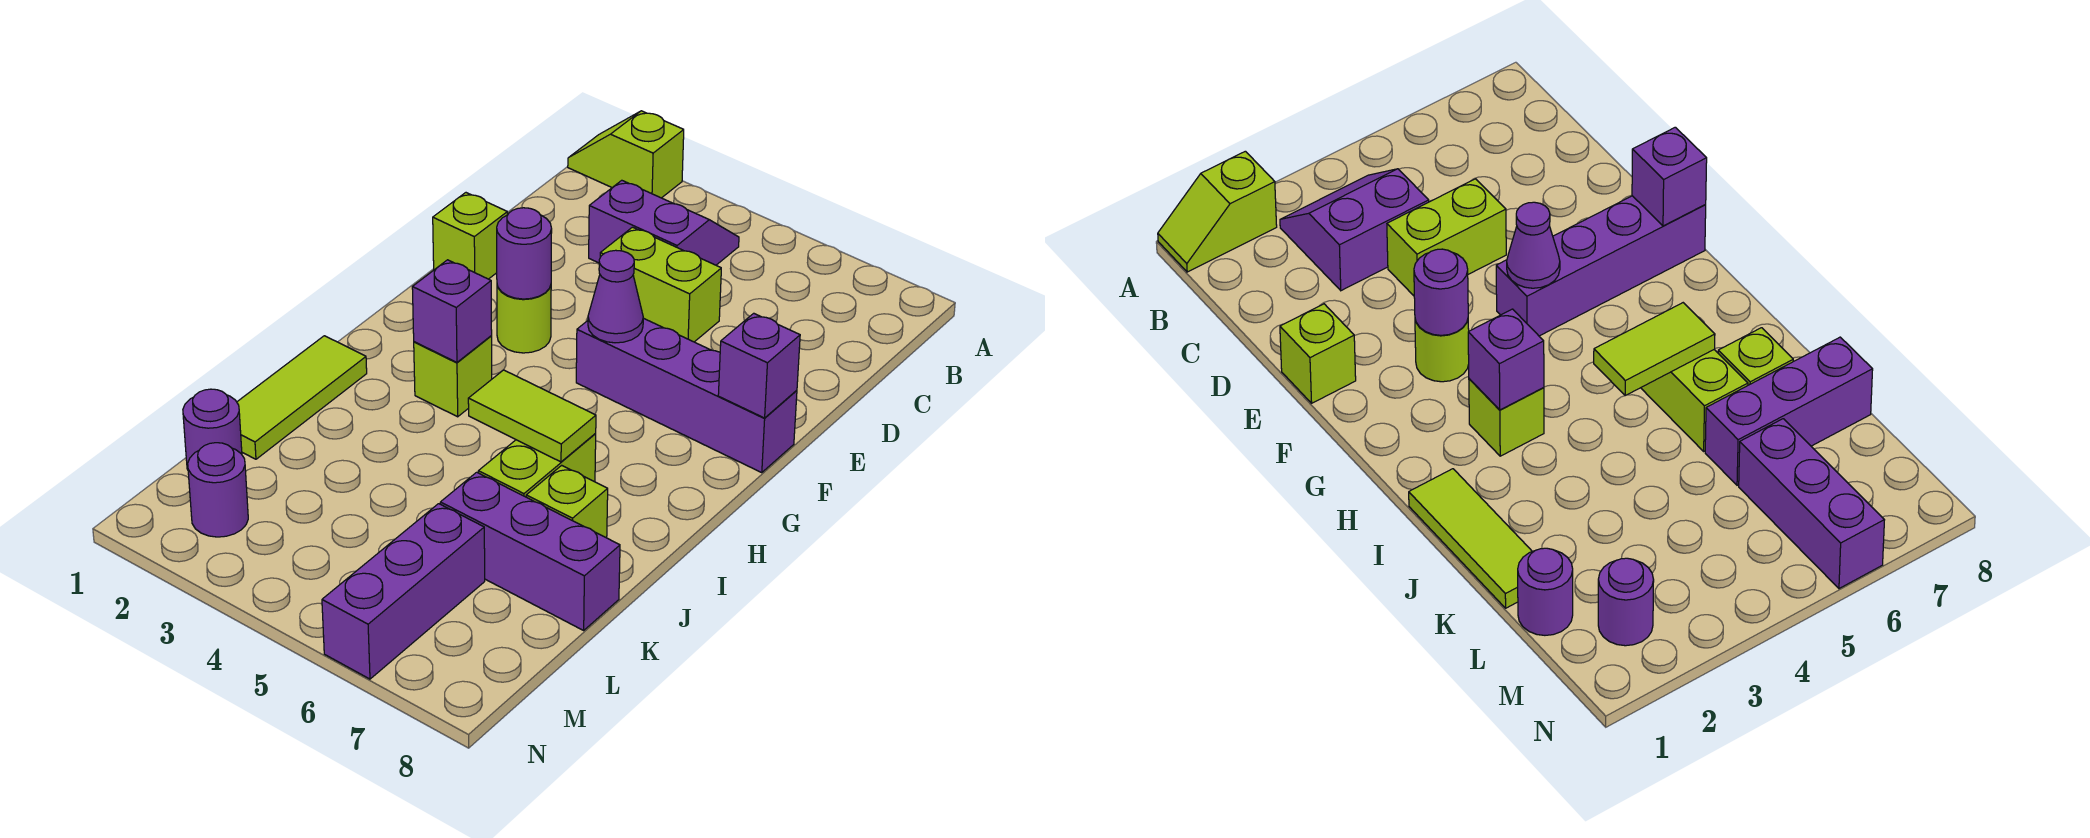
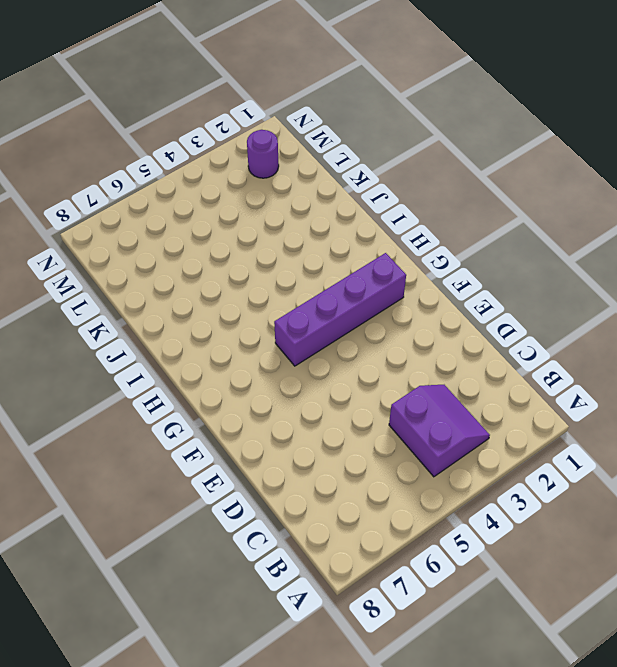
purple 2x2 slope [389,385,490,477] -> purple 2x2 slope turned to [589,180,739,265]
purple 1x4 brick [274,253,406,366] -> purple 1x4 brick moved to [576,318,797,473]
none -> lime 1x2 slope [568,111,684,198]
none -> lime 1x2 brick [600,227,721,342]
none -> lime 1x1 brick [433,193,507,279]

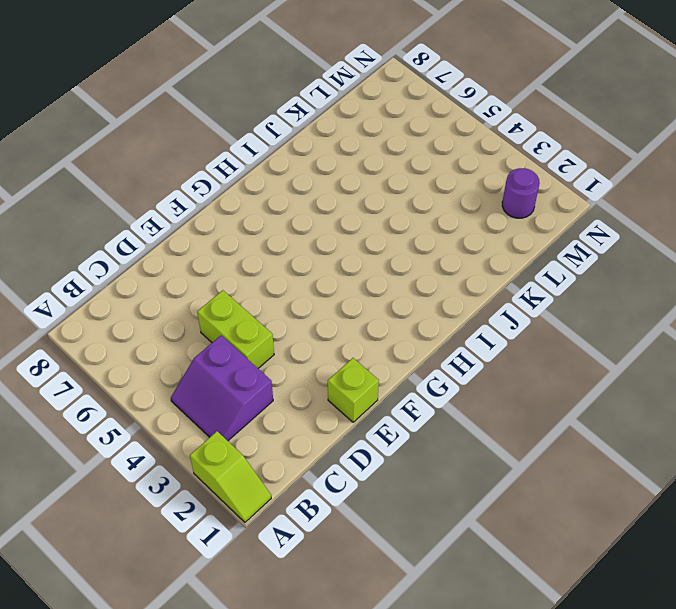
none -> lime 1x1 round brick [497,285,551,353]
none -> purple 1x4 brick [576,318,797,473]
none -> lime 1x1 brick [414,336,492,417]

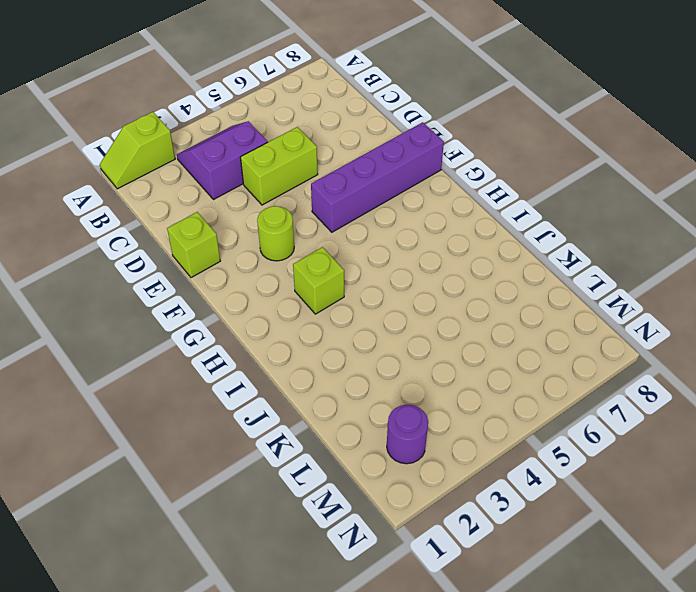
none -> lime 1x3 tile [237,336,367,459]
none -> lime 1x2 brick [478,434,596,497]
none -> lime 1x1 brick [526,465,608,538]

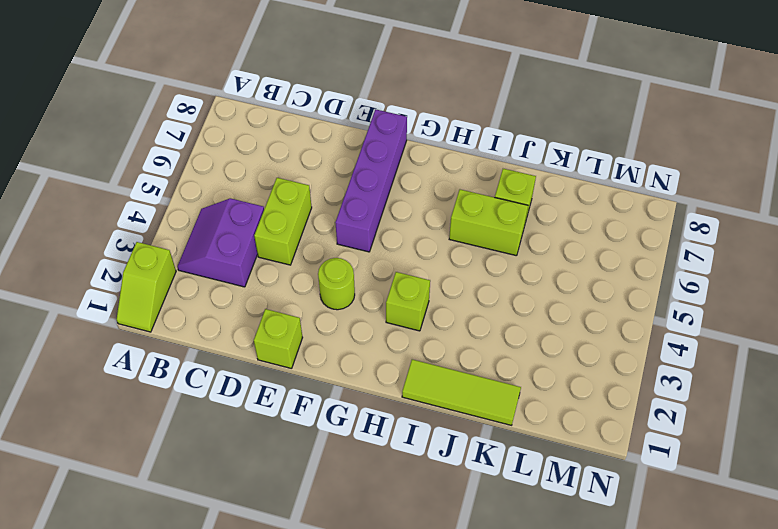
none -> purple 1x3 brick [440,472,620,630]
none -> purple 1x1 round brick [183,389,242,470]
none -> purple 1x3 brick [322,504,485,679]

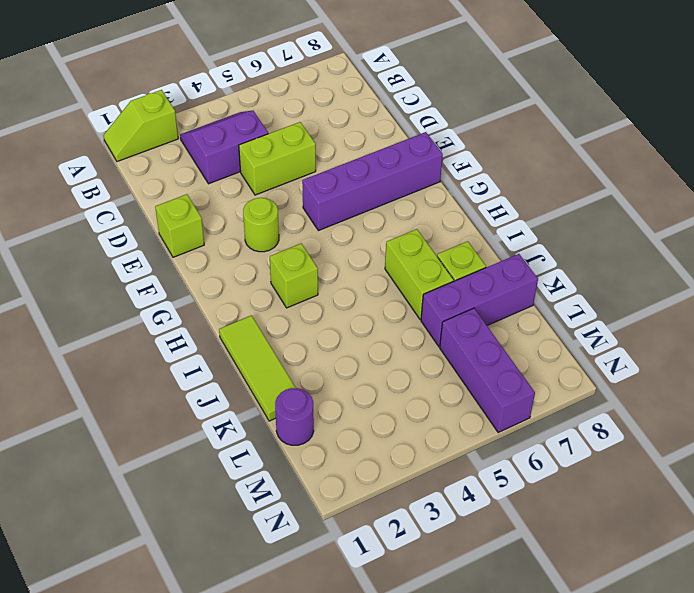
none -> purple 1x1 round brick [188,443,248,537]
none -> purple 1x1 round brick [497,208,552,299]
none -> purple 1x1 cone [588,250,643,343]

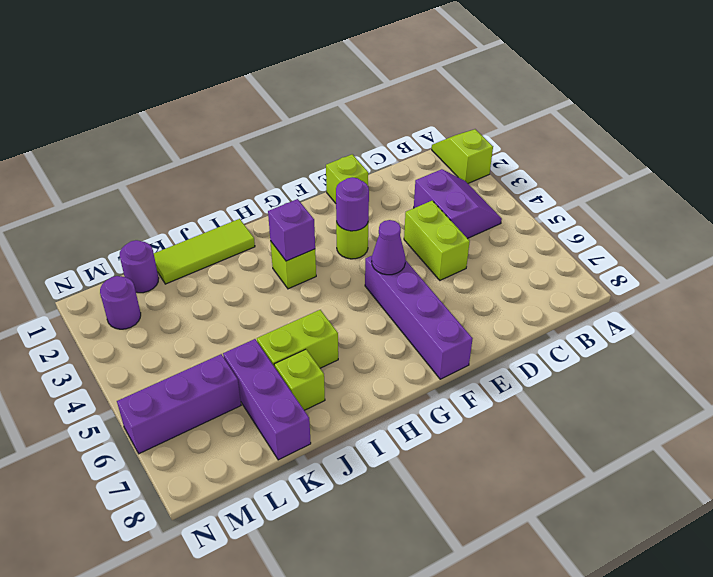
none -> purple 1x1 brick [718,313,800,418]
none -> lime 1x2 tile [468,370,596,462]

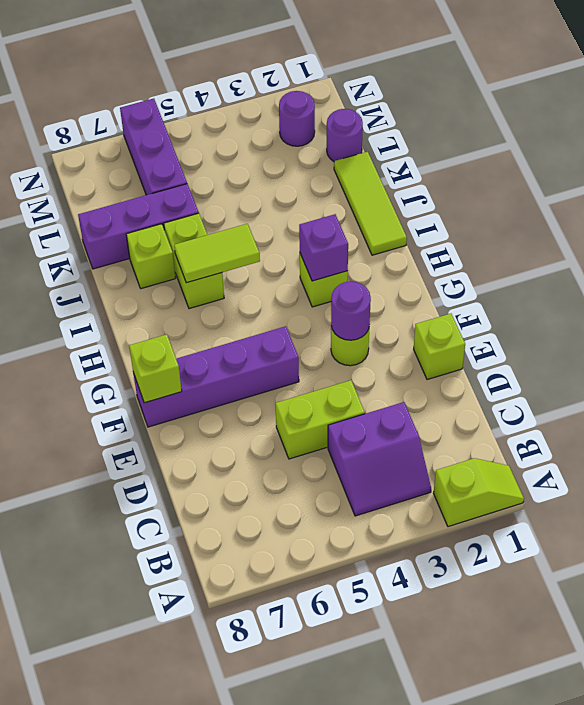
lime 1x1 brick [129,334,182,403] -> purple 1x1 brick [718,313,800,418]
none -> purple 1x1 cone [588,250,643,343]

